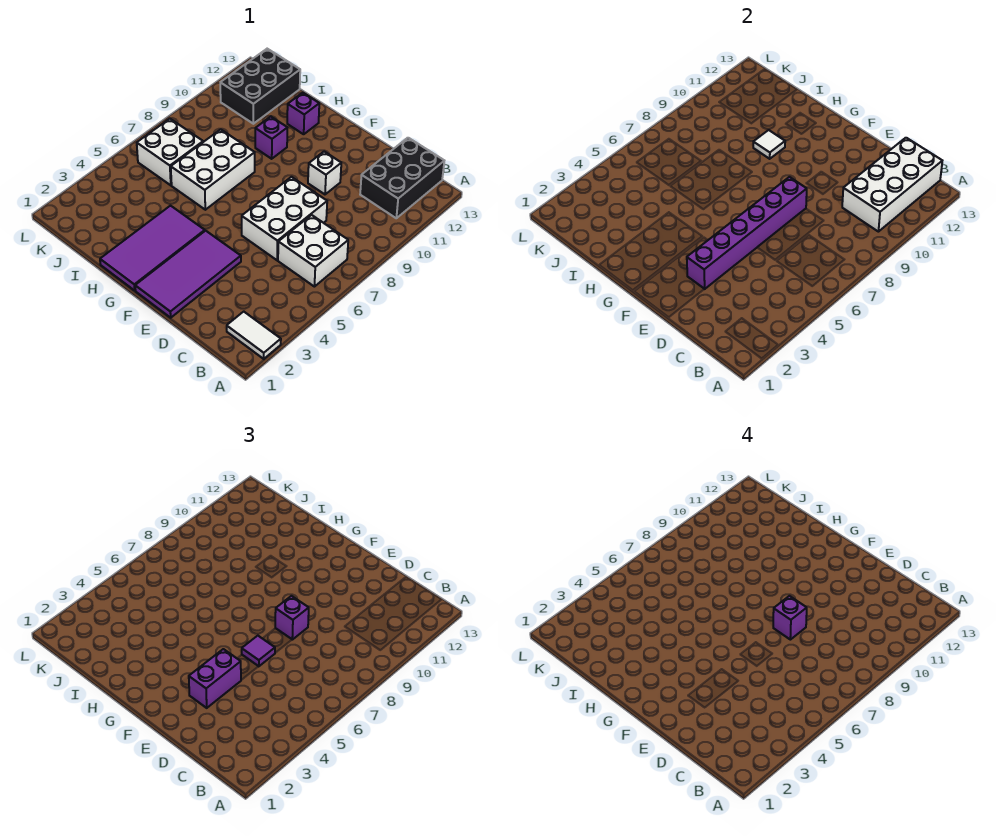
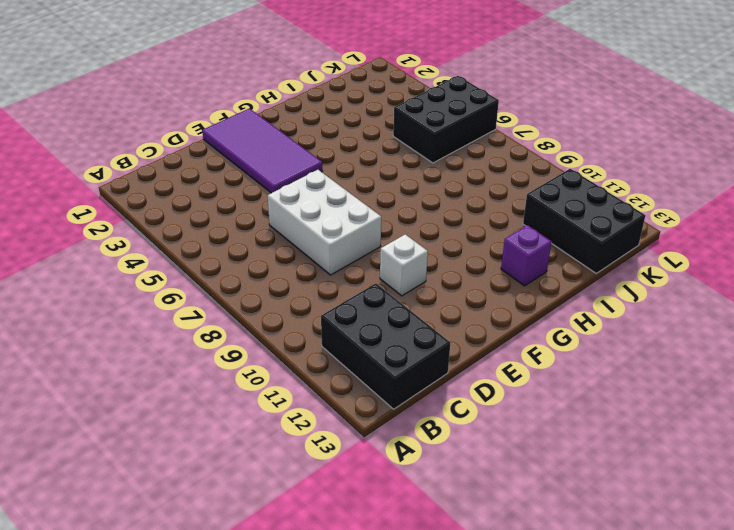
black 2x3 brick [393,76,499,163] -> white 2x2 brick [137,119,203,185]
none -> white 1x2 tile [227,312,281,359]
none -> white 2x2 brick [278,215,348,287]
none -> purple 2x4 tile [100,206,205,290]

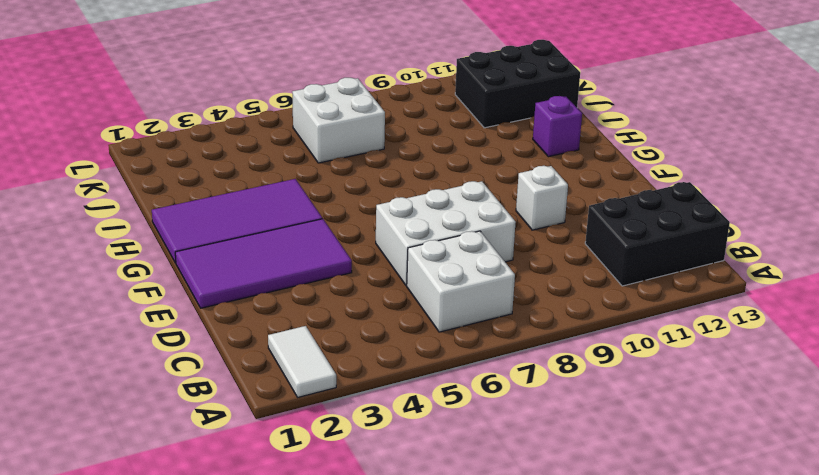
none -> white 2x3 brick [171,129,255,210]
none -> purple 1x1 brick [255,117,288,159]
none -> white 2x4 brick [842,138,942,232]

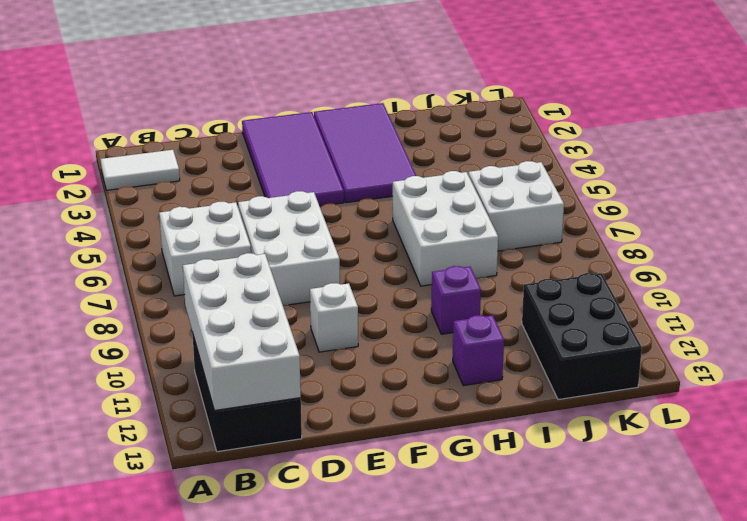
none -> purple 1x6 brick [687,177,807,289]
none -> white 1x1 tile [753,130,785,159]
none -> purple 1x2 brick [189,649,241,708]

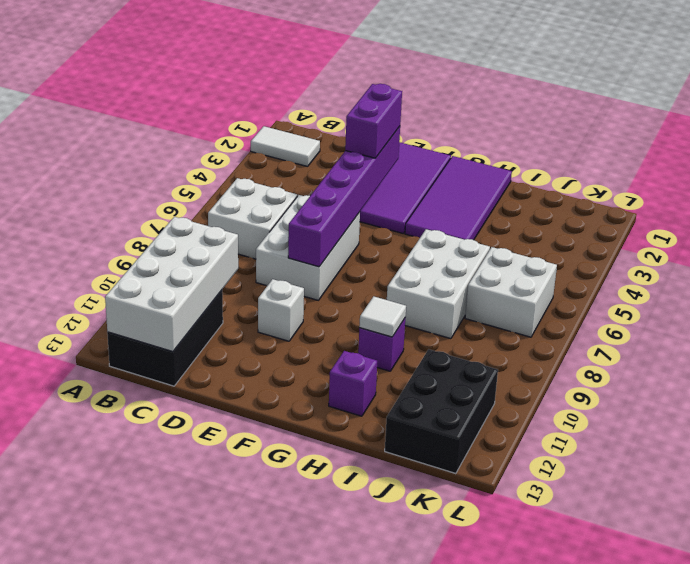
none -> purple 1x1 tile [242,636,275,666]
none -> purple 1x1 brick [275,596,309,640]
none -> purple 1x1 brick [773,596,807,640]

